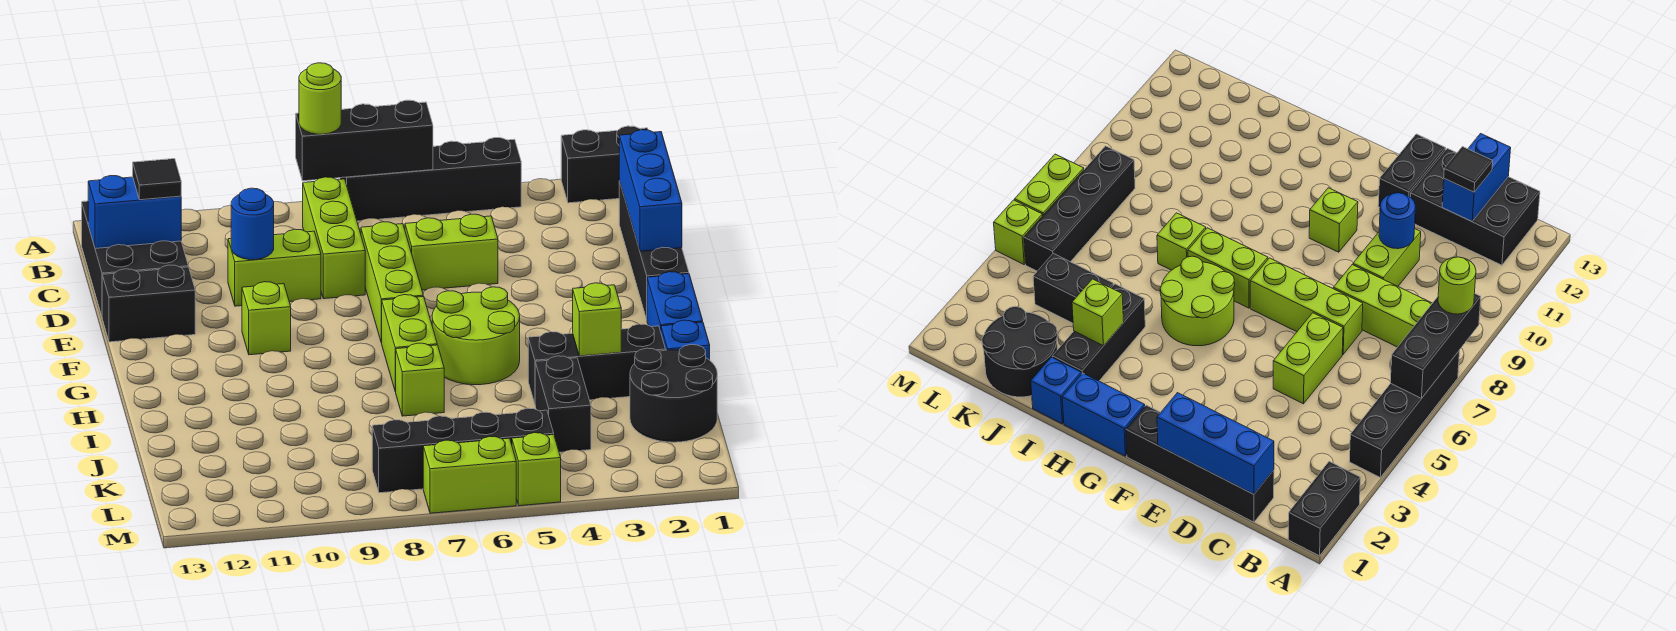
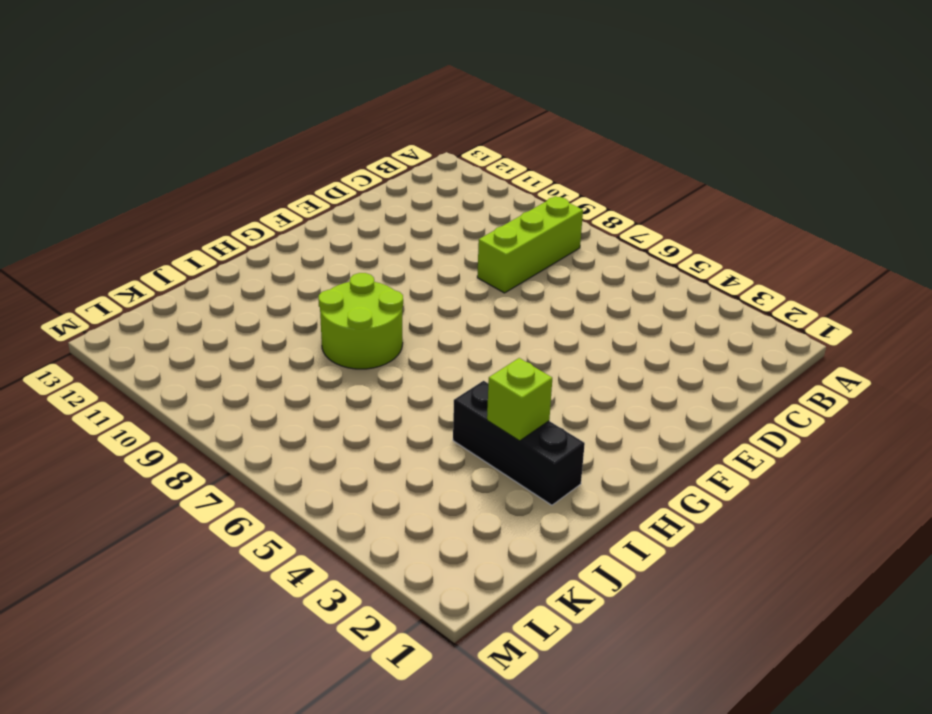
lime 2x2 round brick [318,273,403,369] -> lime 2x2 round brick moved to [432,287,520,385]
none -> black 1x2 brick [561,126,648,203]
none -> black 1x4 brick [340,138,521,221]
none -> black 2x3 brick [82,201,188,316]

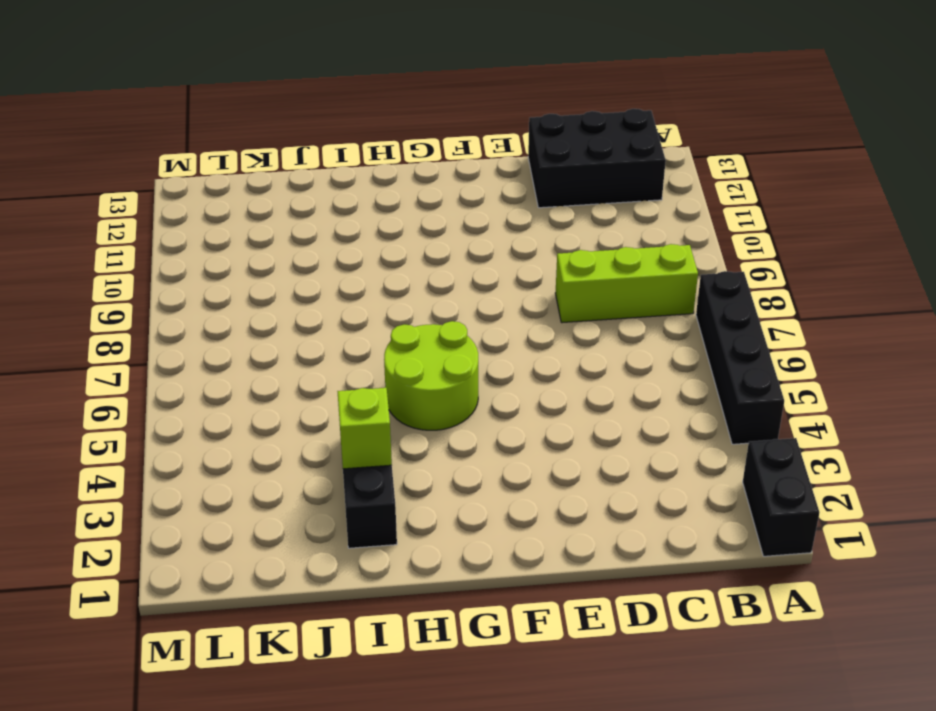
none -> black 1x4 brick [619,181,689,319]
none -> lime 1x2 brick [405,214,498,290]
none -> lime 1x3 brick [361,222,423,343]

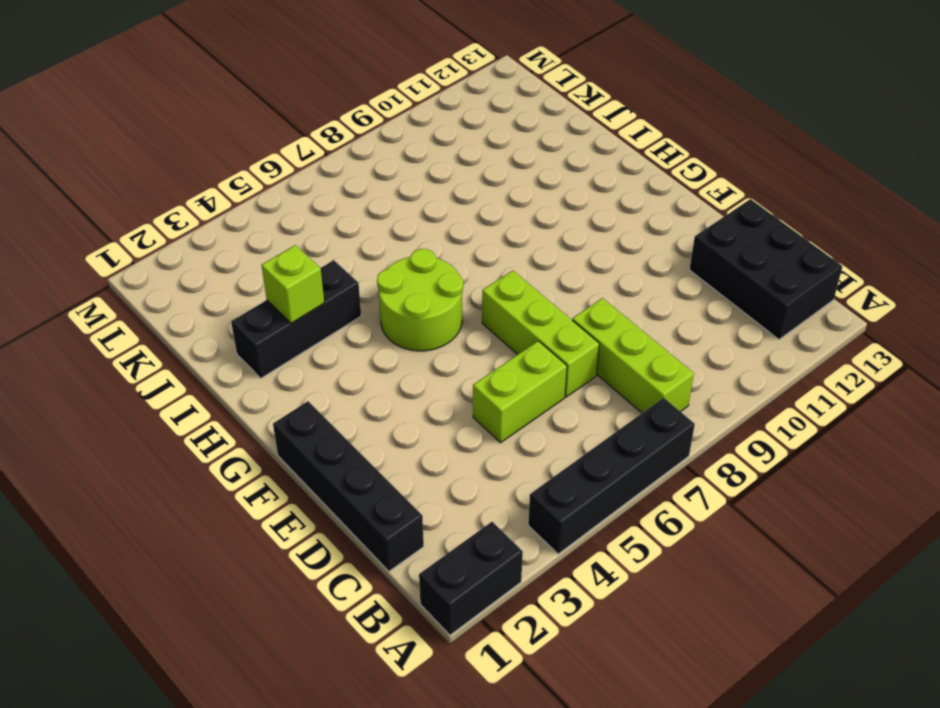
none -> lime 1x2 brick [228,229,321,306]
none -> black 1x2 brick [102,265,195,342]
none -> lime 1x1 brick [242,282,291,355]

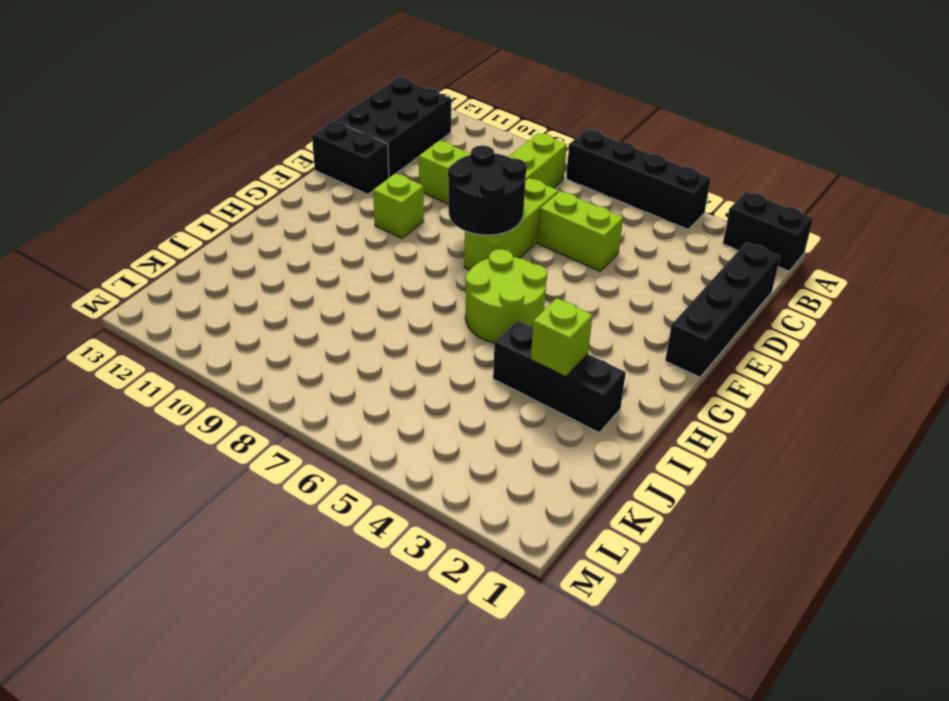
black 2x2 round brick [448,145,527,235] -> black 2x2 round brick moved to [630,345,717,442]
none -> blue 1x2 brick [647,272,703,331]
none -> lime 1x2 brick [382,295,437,392]
none -> blue 1x1 brick [661,320,710,360]

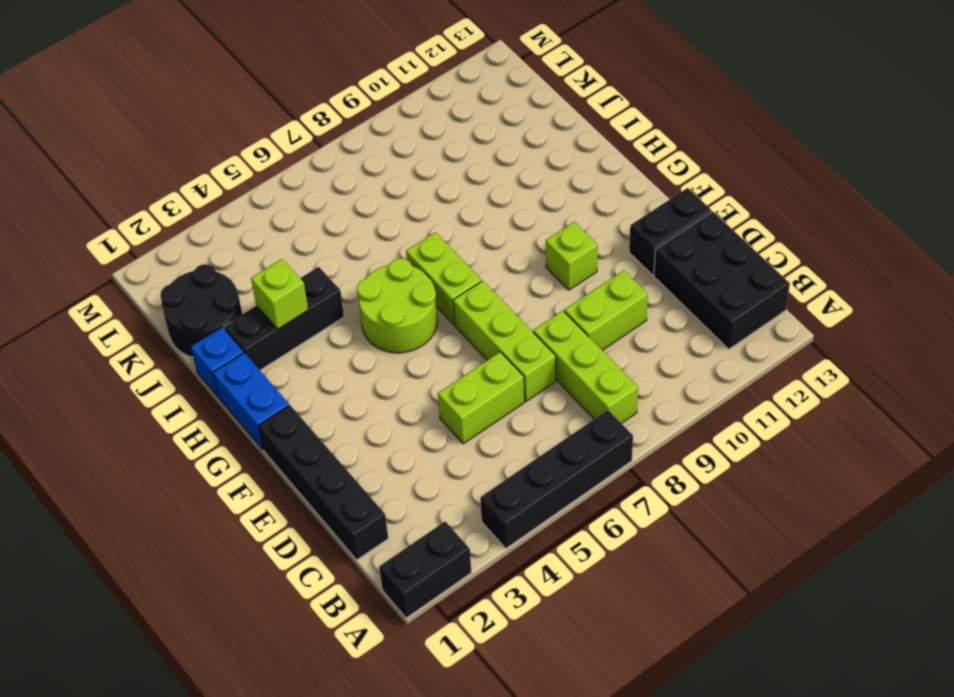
none -> lime 1x1 brick [396,343,444,416]
none -> black 1x2 brick [535,356,591,452]
none -> black 1x4 brick [372,408,554,493]

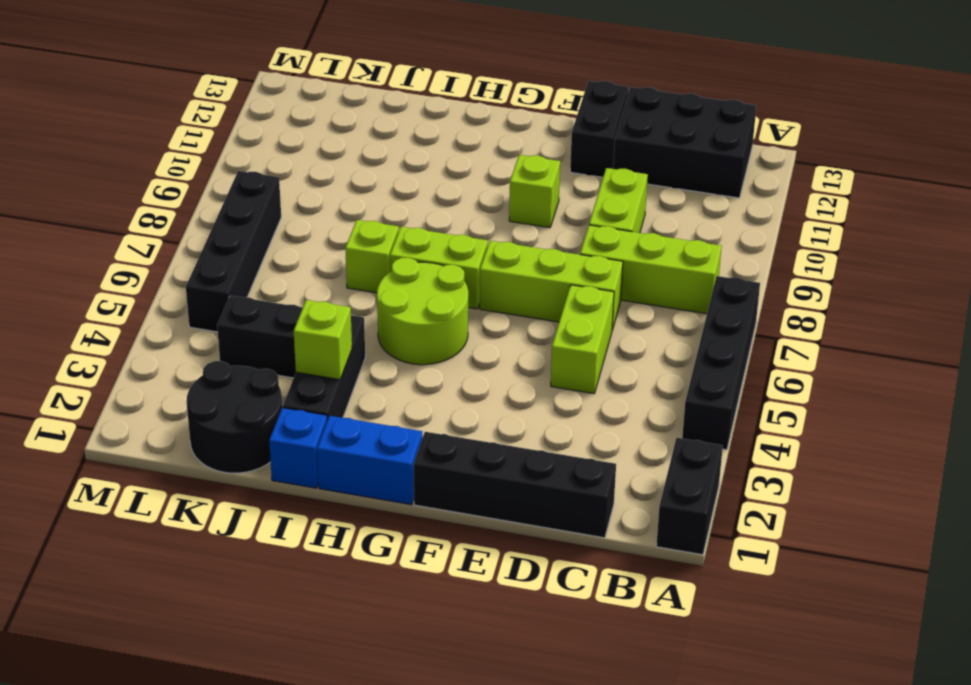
none -> lime 1x1 brick [512,433,561,506]
none -> lime 1x2 brick [423,437,516,513]
none -> black 1x3 brick [296,100,433,181]

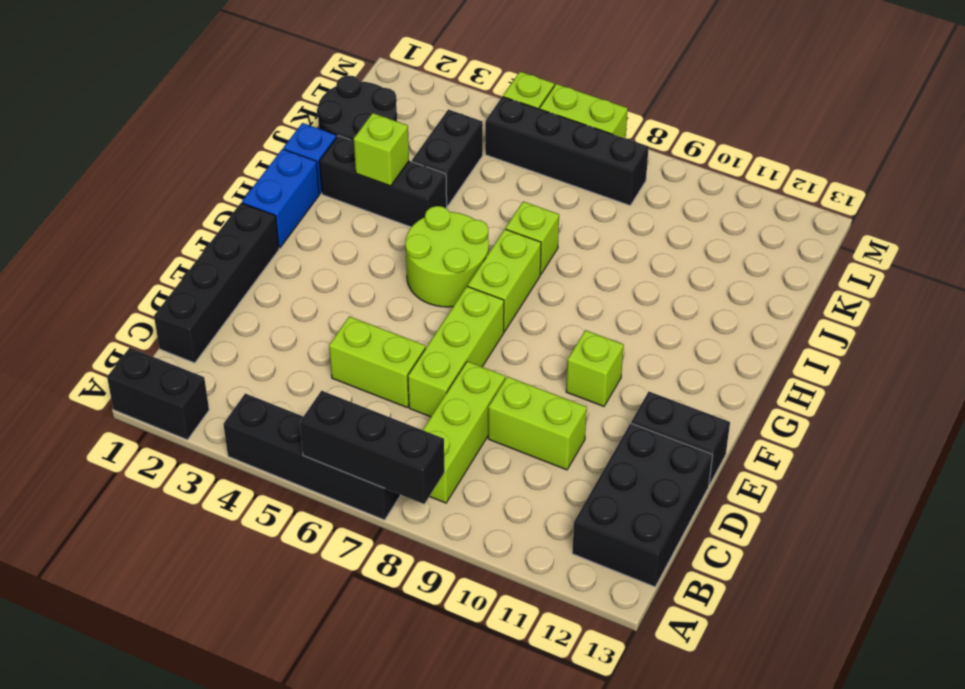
none -> blue 1x3 brick [619,130,682,251]
none -> blue 1x2 brick [88,176,181,249]
none -> blue 1x1 round brick [231,188,274,260]

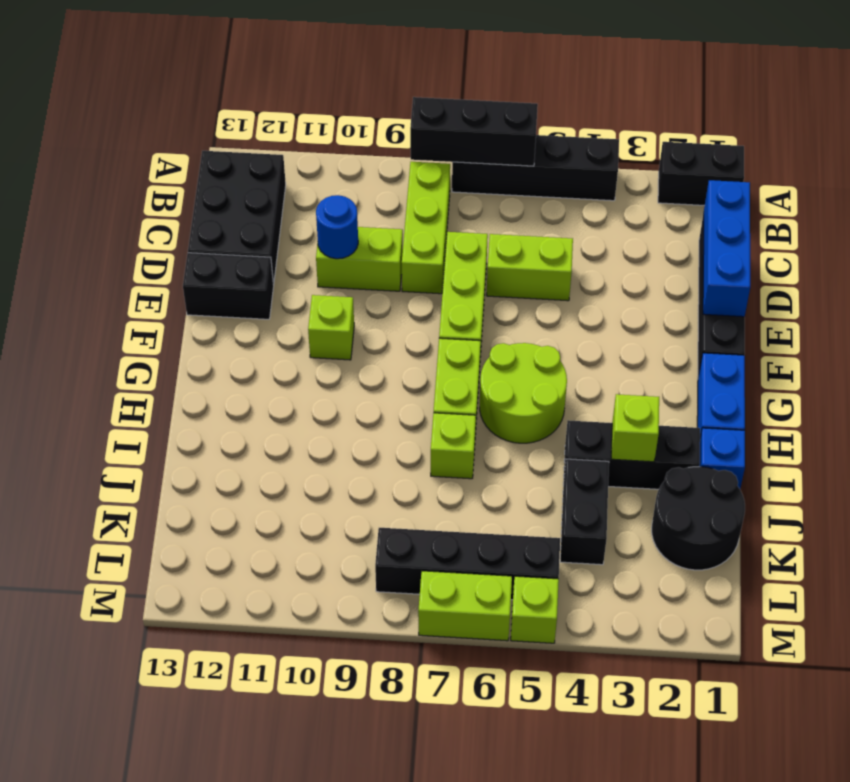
none -> blue 1x2 brick [88,176,181,249]
none -> lime 1x1 round brick [299,63,341,134]
none -> black 1x1 tile [133,159,181,200]

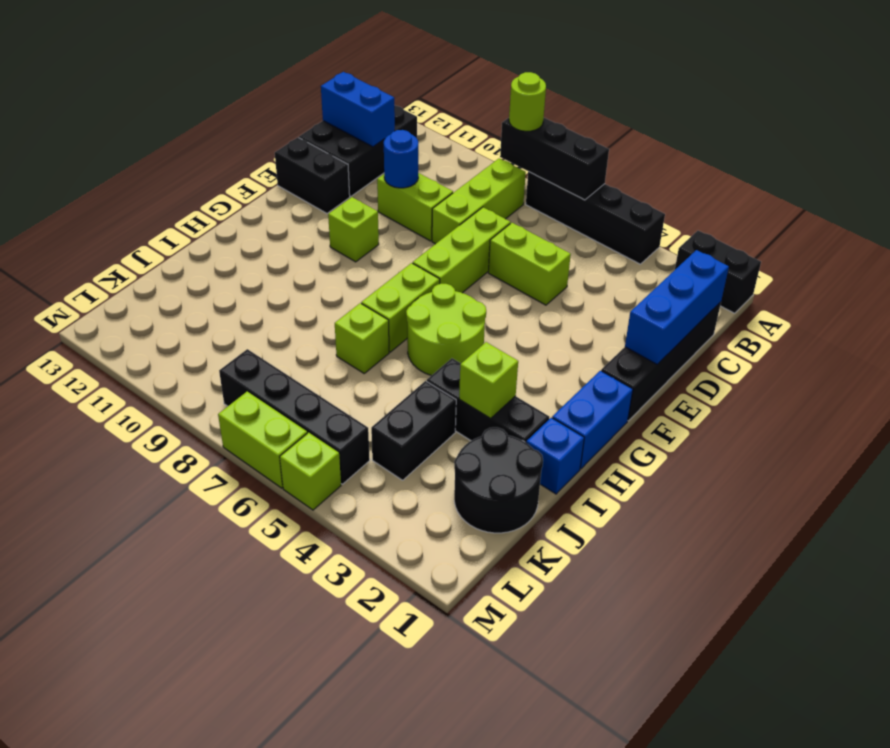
none -> black 1x1 tile [133,159,181,200]

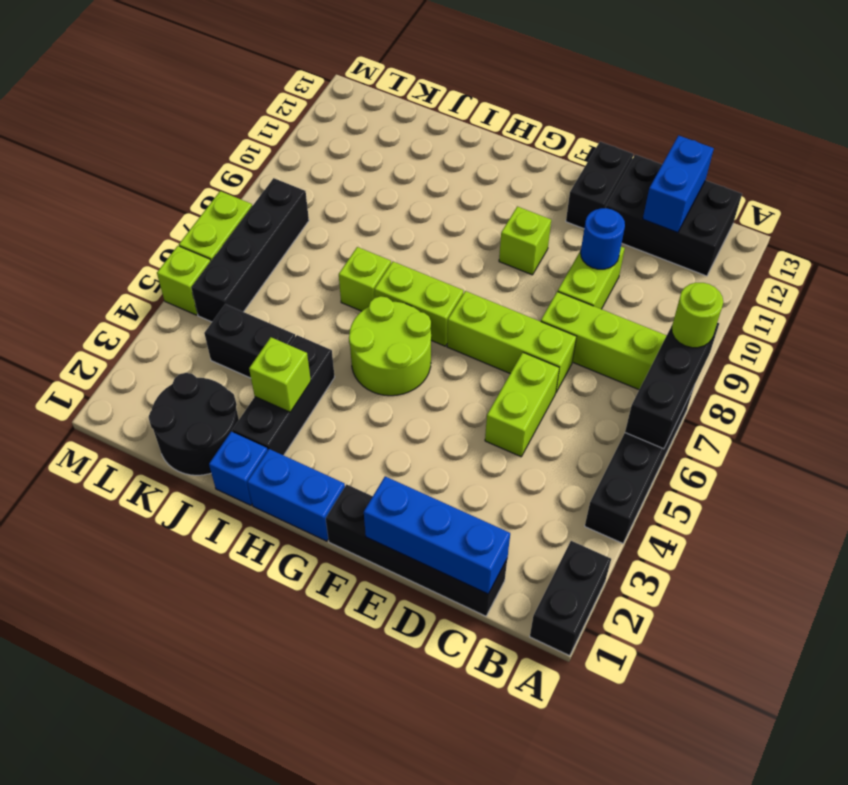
none -> black 1x1 tile [133,159,181,200]

